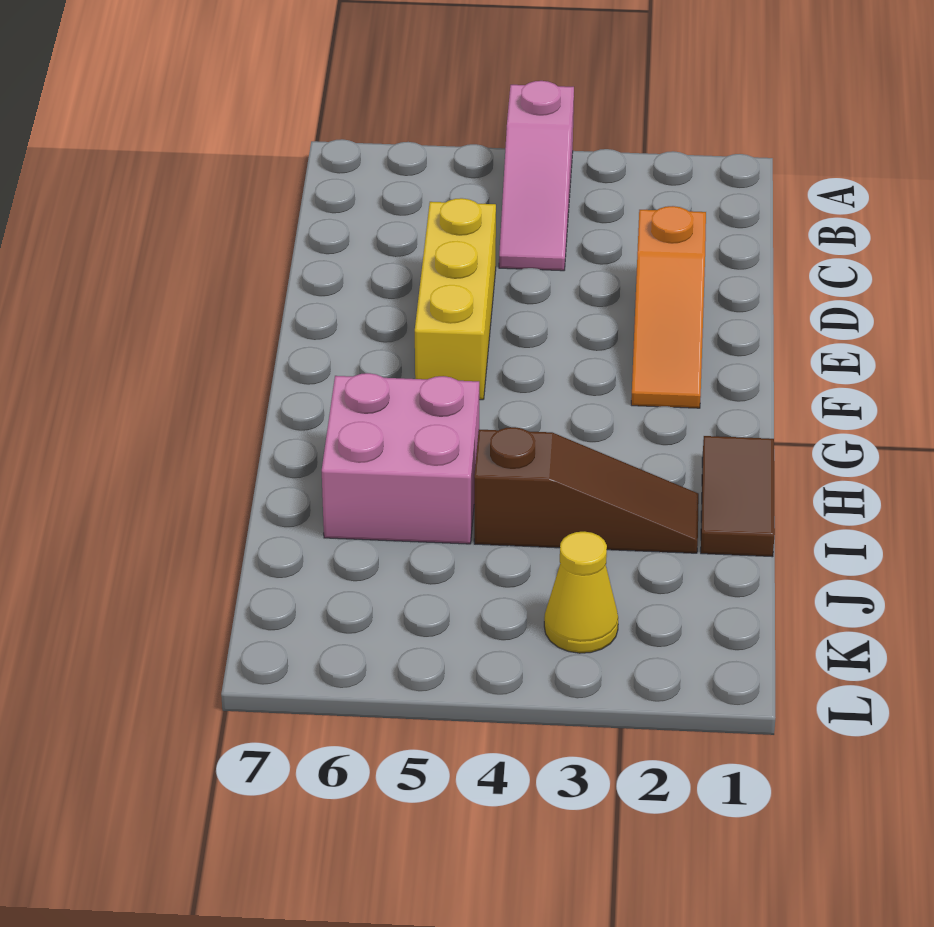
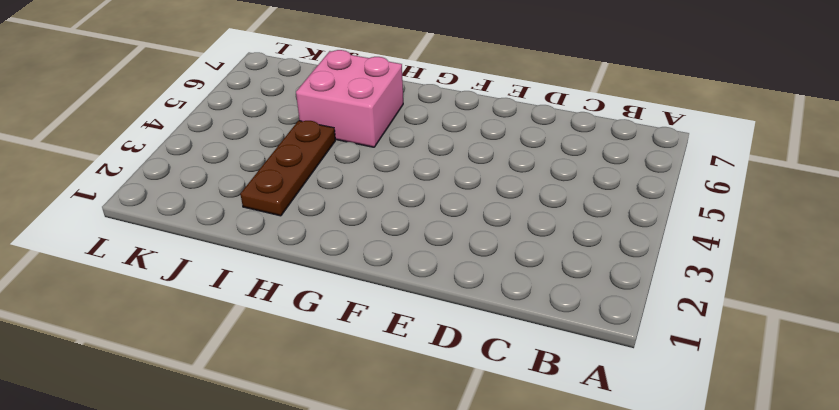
brown 1x3 plate [240,121,335,216] -> brown 1x3 slope [474,427,699,553]
none -> pink 1x3 slope [499,81,574,271]
none -> orange 1x3 slope [631,206,706,408]

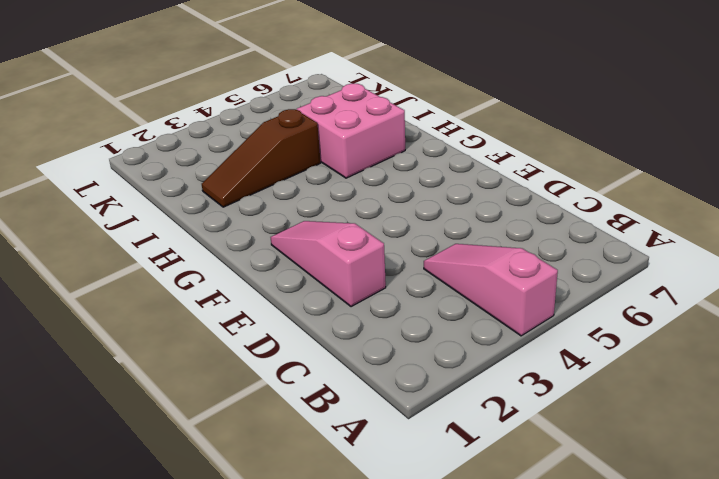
pink 1x3 slope [271,221,386,307] -> orange 1x3 slope [631,206,706,408]
none -> yellow 1x3 brick [415,198,496,400]
none -> brown 1x2 tile [701,436,775,557]

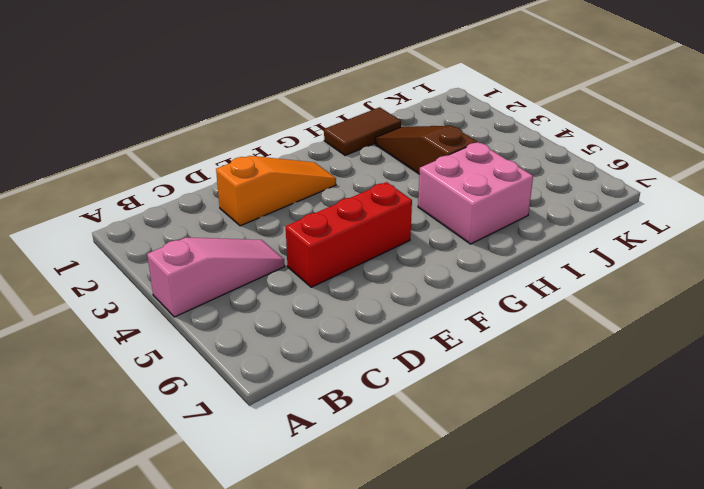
red 1x3 brick [286,182,412,287] -> yellow 1x3 brick [415,198,496,400]
none -> yellow 1x1 cone [544,532,618,653]

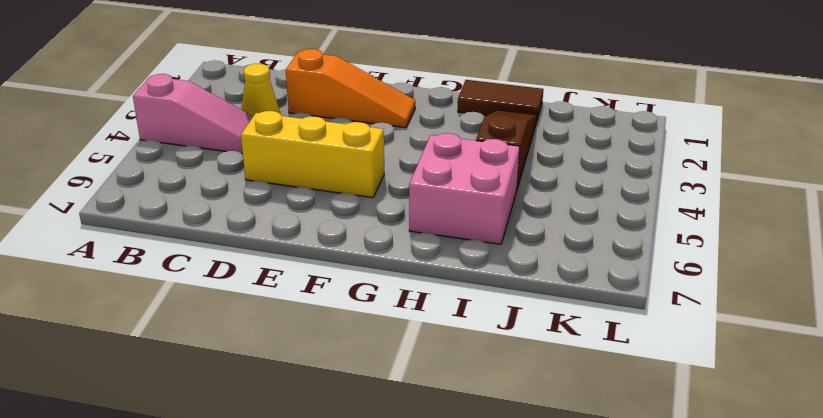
yellow 1x1 cone [241,64,280,116] -> yellow 1x1 cone moved to [544,532,618,653]

